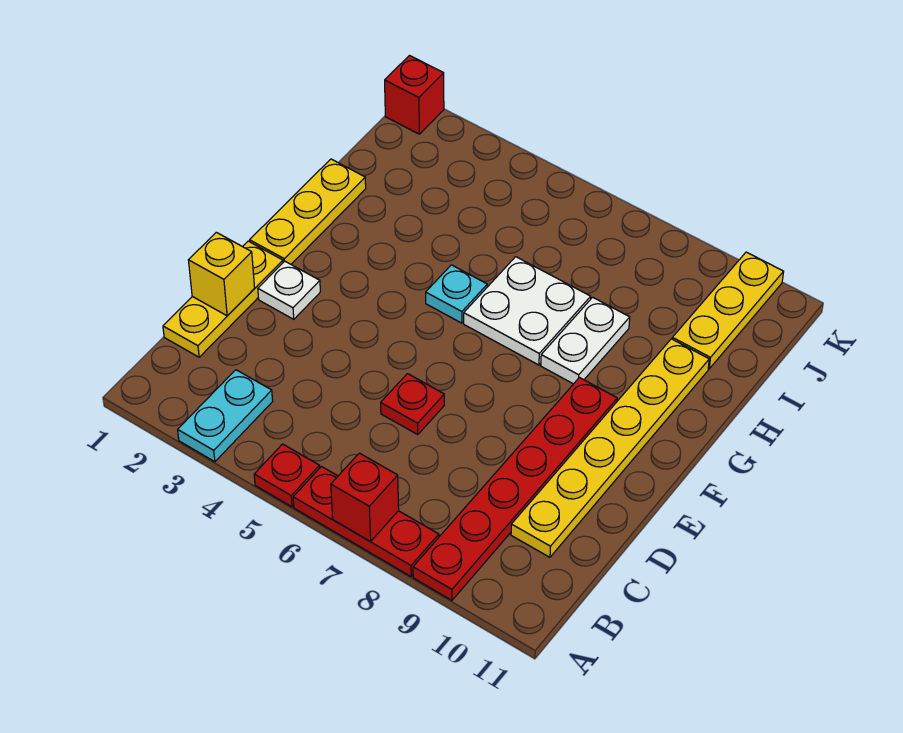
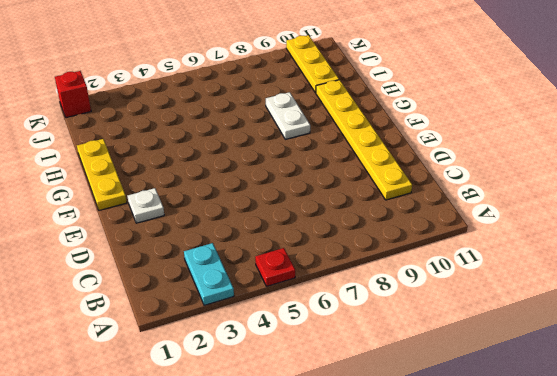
none -> red 1x3 plate [293,467,439,576]
none -> red 1x6 plate [413,378,617,600]
none -> yellow 1x3 plate [163,241,283,357]

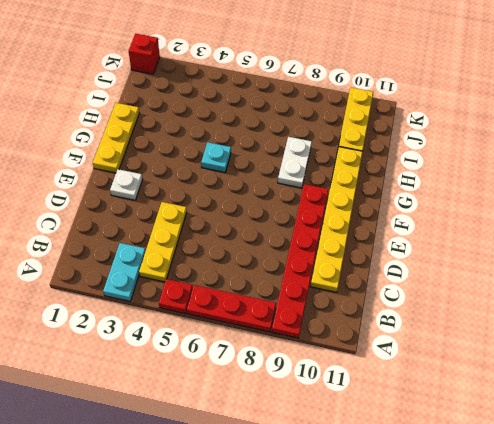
yellow 1x3 plate [139,202,187,282] -> yellow 1x3 plate moved to [163,241,283,357]
none -> red 1x1 plate [381,374,444,435]
none -> white 2x2 plate [464,257,591,365]
none -> red 1x1 brick [331,453,399,541]

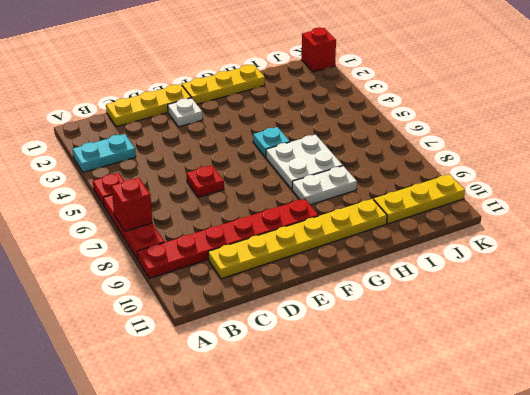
none -> yellow 1x1 brick [188,232,255,316]

